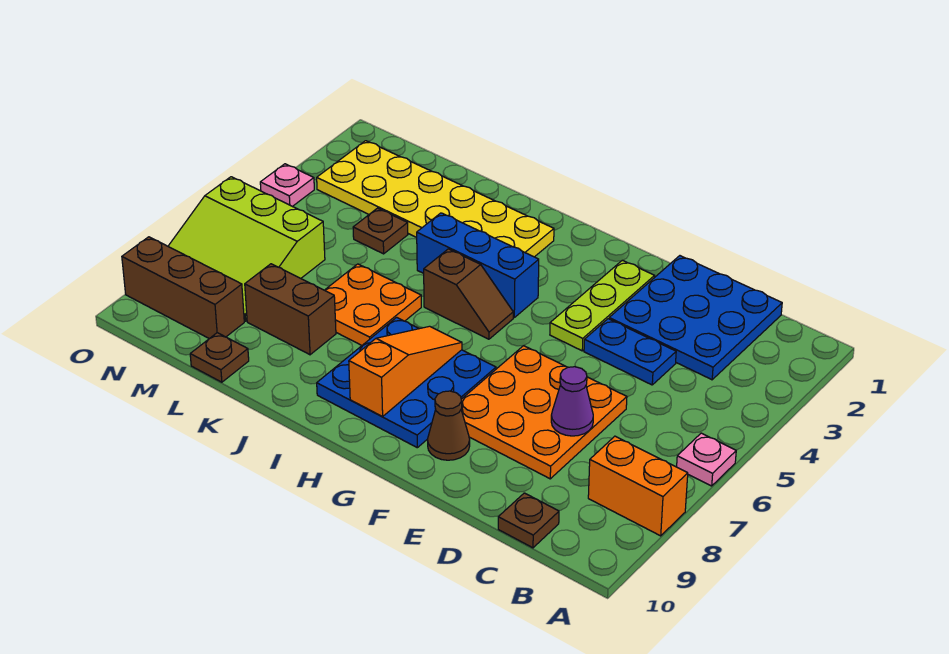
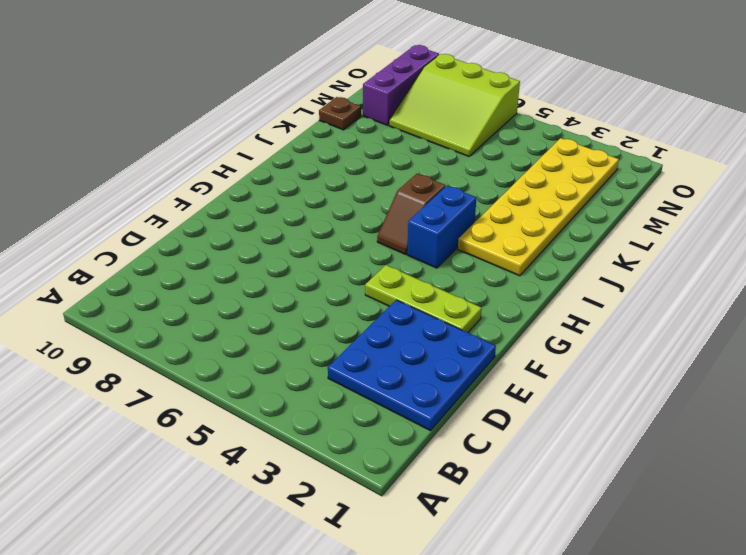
blue 1x2 brick [407,186,476,268] -> blue 1x3 brick [417,213,539,317]
lime 3x3 slope [389,54,520,156] -> lime 3x3 slope turned to [168,177,325,321]
purple 1x3 brick [363,45,439,125] -> brown 1x3 brick [122,237,244,339]
none -> pink 1x1 plate [677,433,736,486]
none -> orange 1x2 brick [588,436,688,536]
none -> brown 1x1 plate [498,493,559,548]

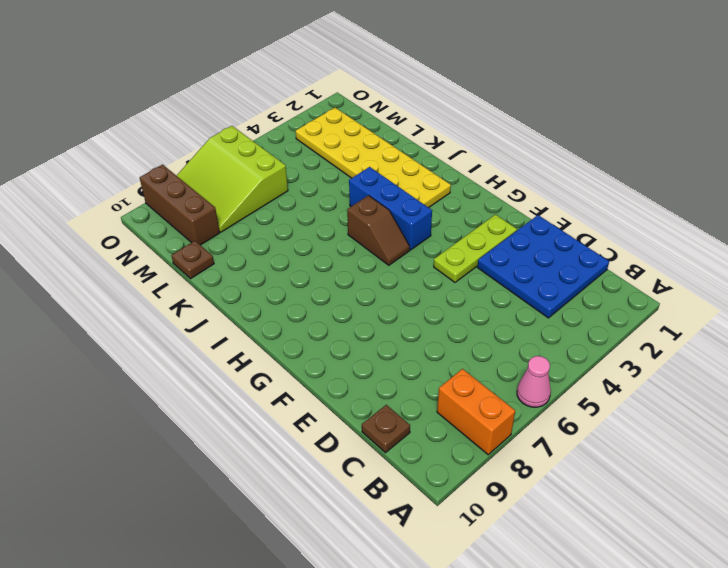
pink 1x1 cone [517,356,551,407] -> pink 1x1 plate [677,433,736,486]
none -> blue 1x2 plate [584,319,676,385]
none -> orange 3x3 plate [461,346,627,479]
none -> brown 1x1 cone [428,391,470,460]

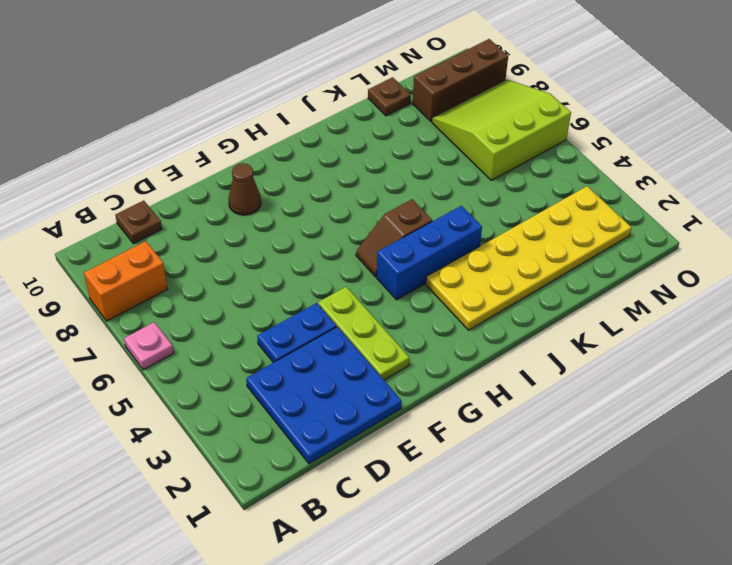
none -> orange 3x3 plate [461,346,627,479]
none -> blue 3x3 plate [317,317,496,448]
none -> orange 2x2 plate [325,264,421,345]

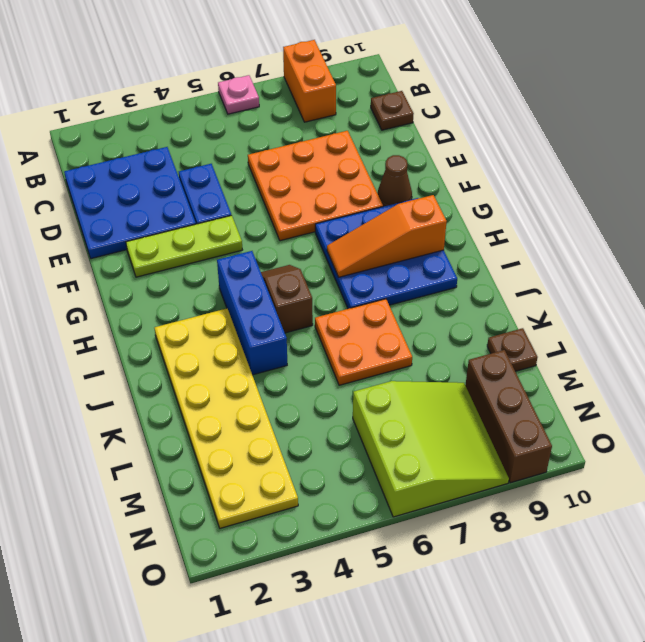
none -> brown 1x2 brick [245,264,336,355]
none -> brown 1x1 plate [353,208,408,254]
none -> pink 1x1 plate [260,164,314,206]

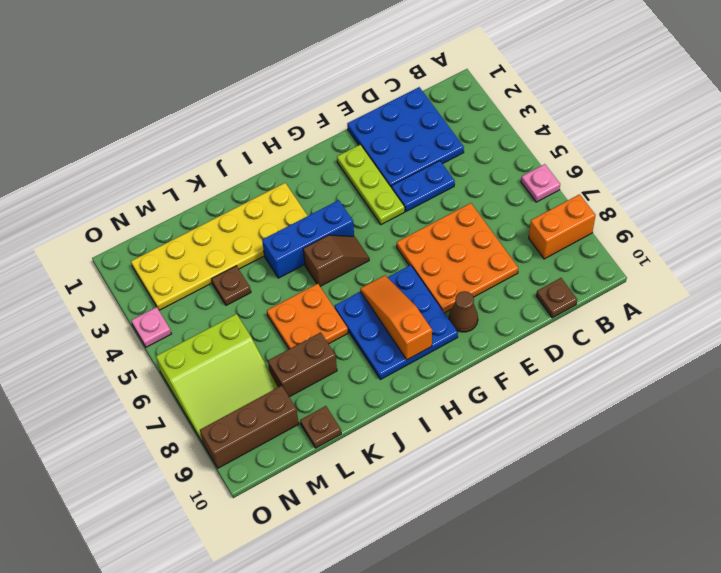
none -> purple 1x1 cone [551,367,593,436]

